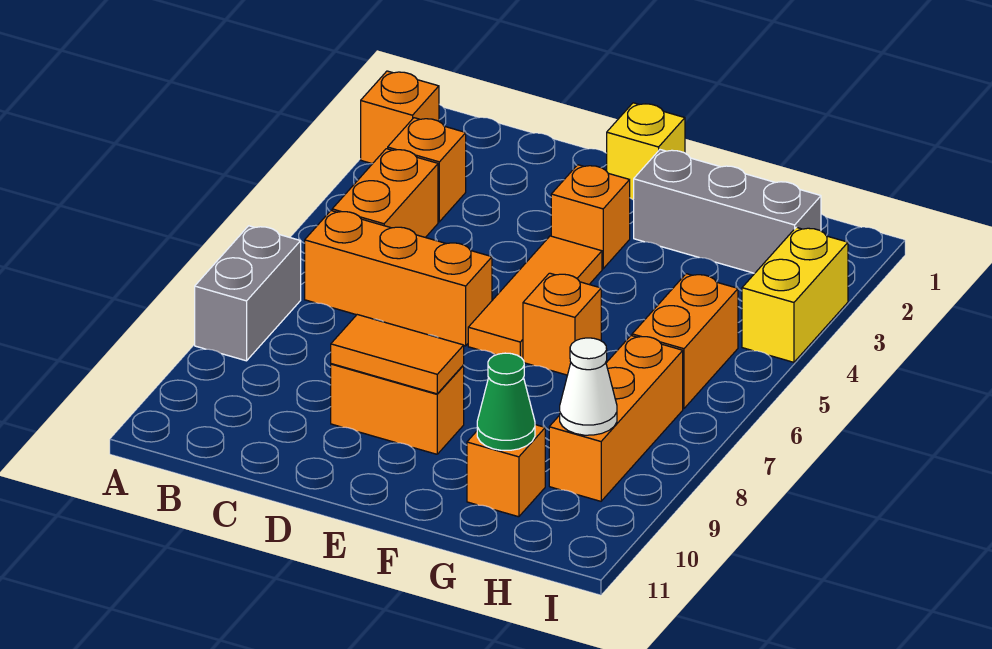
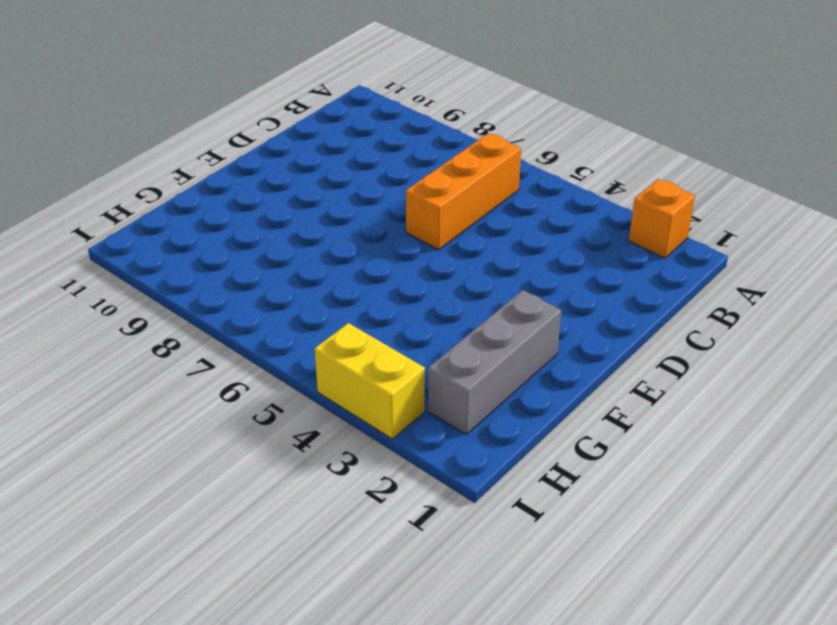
none -> grey 1x2 brick [195,226,301,361]
none -> orange 1x1 brick [388,118,466,222]
none -> orange 1x2 brick [332,149,438,237]

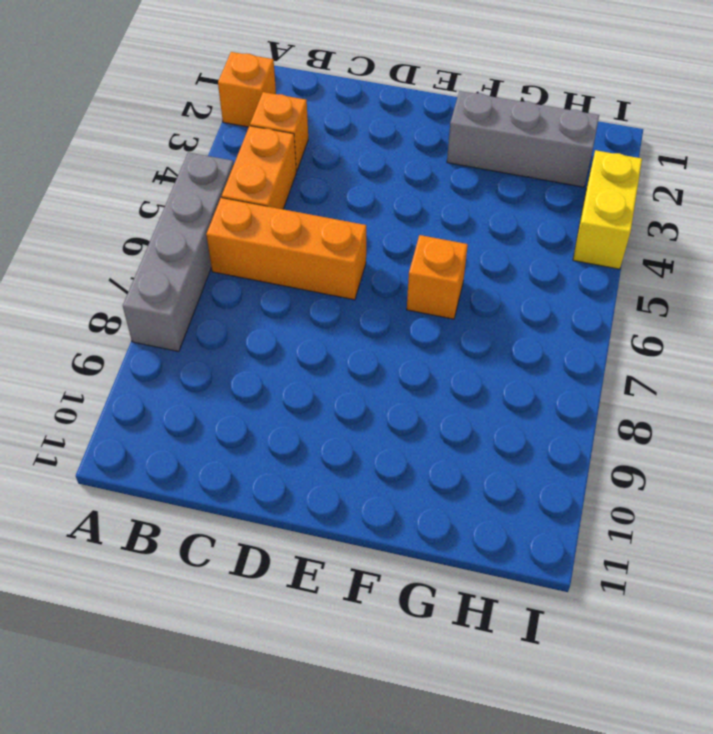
grey 1x4 brick [123,152,234,352] -> grey 1x2 brick [195,226,301,361]
none -> orange 1x2 brick [331,364,464,454]
none -> yellow 1x1 brick [607,103,685,200]
none -> orange 1x1 brick [551,165,630,269]

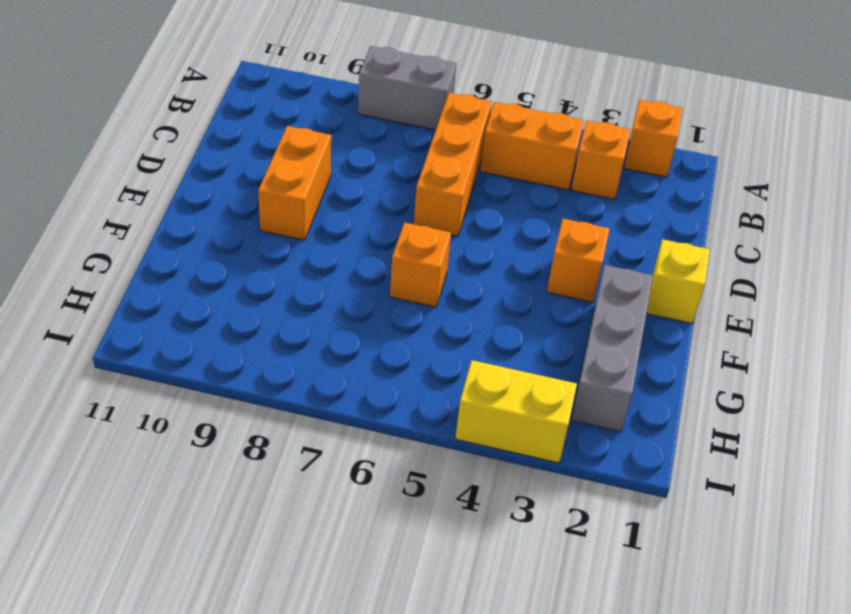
none -> orange 1x3 tile [468,236,602,359]
none -> orange 1x1 brick [467,425,545,517]
none -> orange 1x2 brick [632,274,738,409]

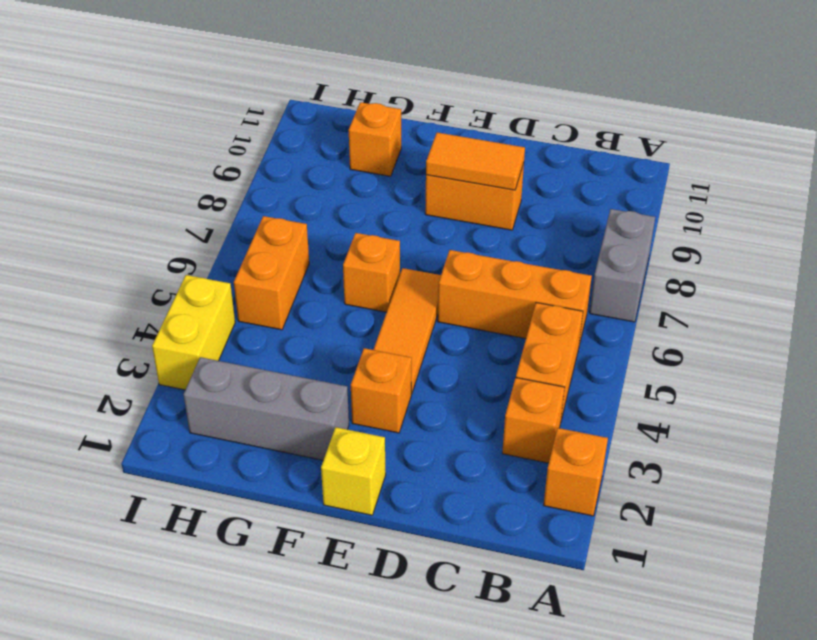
none -> orange 1x3 brick [549,336,683,501]
none -> green 1x1 cone [477,353,535,450]
none -> white 1x1 cone [560,338,617,435]

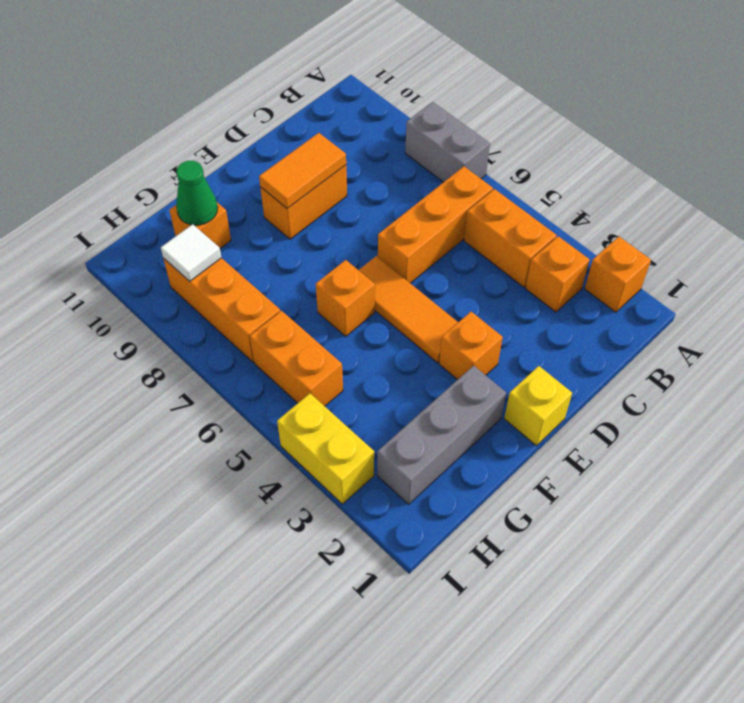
white 1x1 tile [161,224,221,281] -> white 1x1 cone [560,338,617,435]

